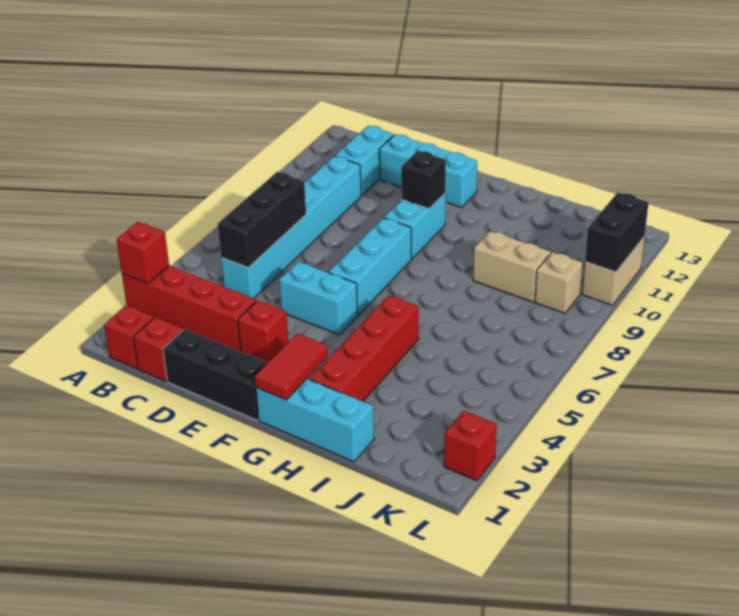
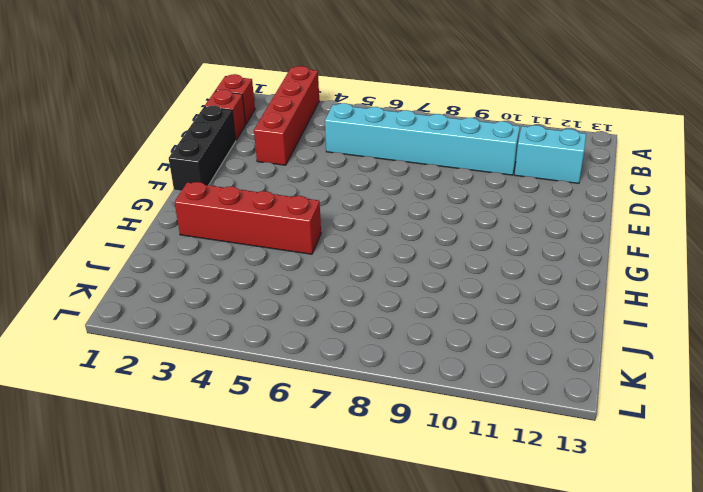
none -> cyan 1x3 brick [379,134,477,207]
none -> red 1x1 brick [238,300,289,363]
none -> cyan 1x2 brick [279,262,358,335]

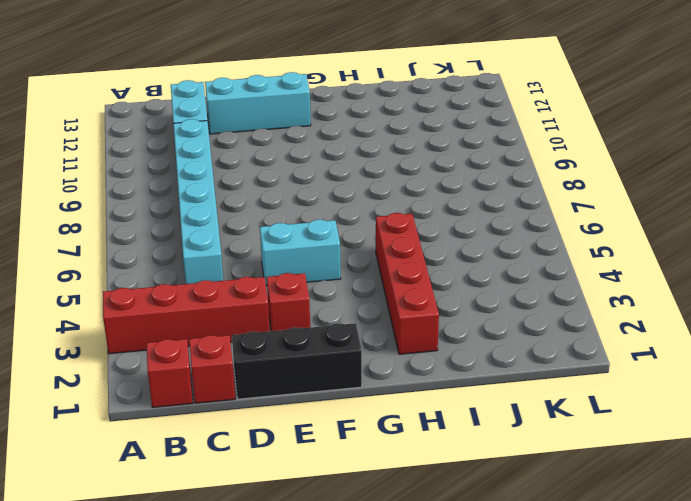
none -> cyan 1x3 brick [329,218,411,315]
none -> cyan 1x2 brick [384,194,445,259]
none -> cyan 1x3 brick [256,379,374,462]

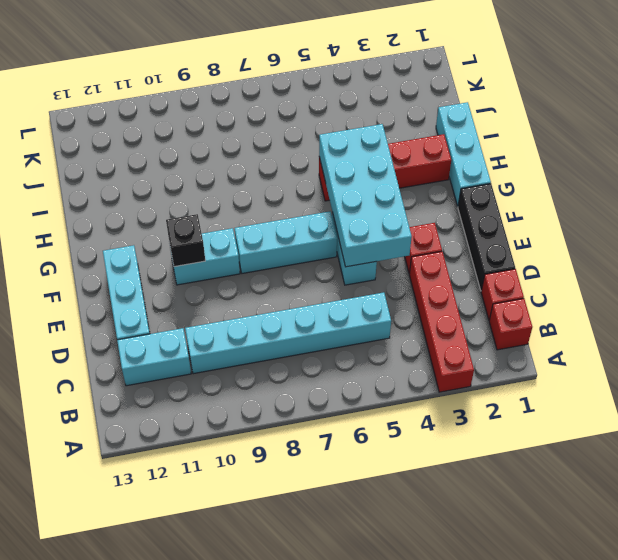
cyan 2x4 brick [319,124,412,267] -> none
none -> tan 1x2 brick [473,231,551,302]
none -> tan 1x1 brick [535,252,583,313]
none -> red 1x1 brick [444,410,497,481]

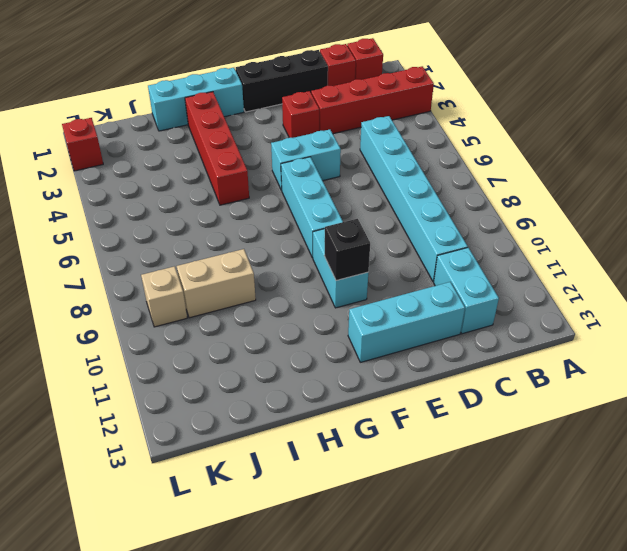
none -> tan 1x2 brick [582,236,645,305]
none -> red 1x1 brick [116,222,169,283]
none -> black 1x3 brick [218,172,306,268]

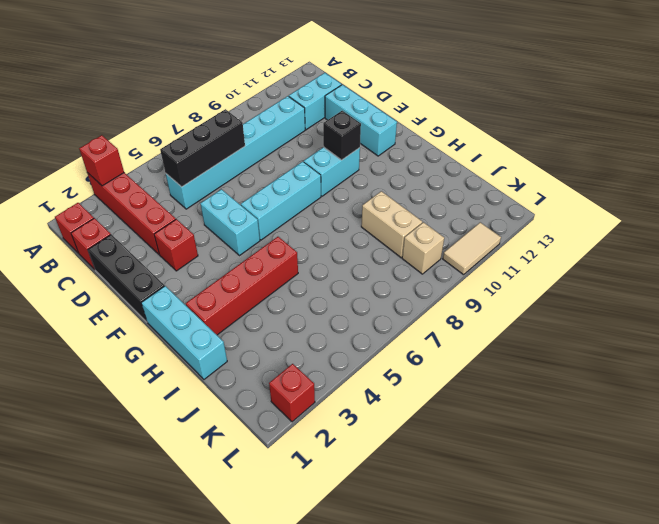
tan 1x2 tile [443,222,501,275] -> tan 1x2 brick [582,236,645,305]
none -> red 1x2 tile [255,333,328,400]
none -> black 1x2 brick [585,192,649,272]

